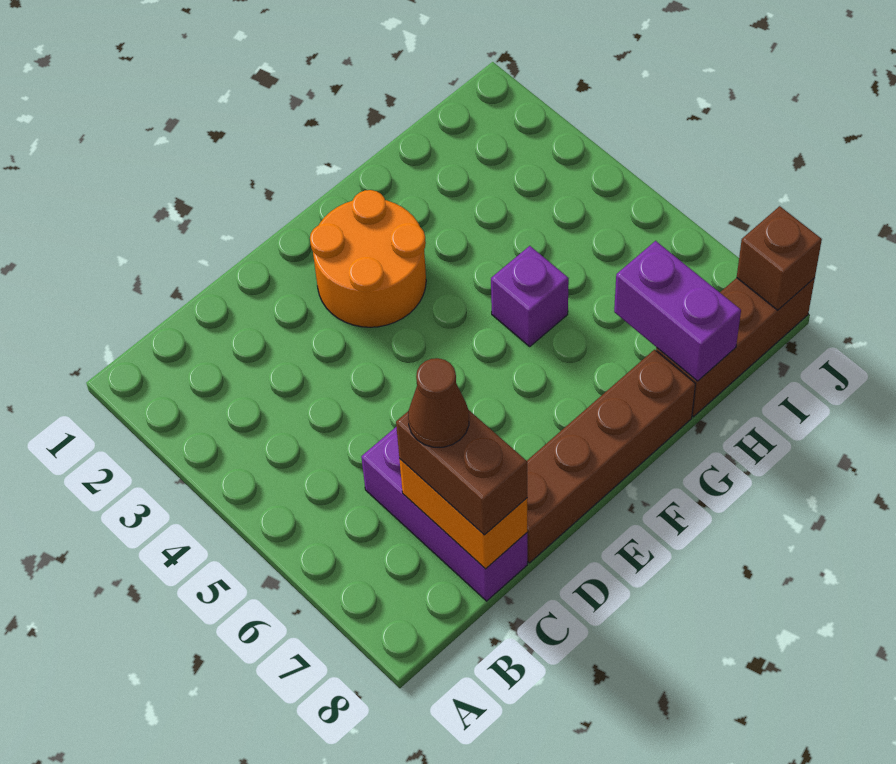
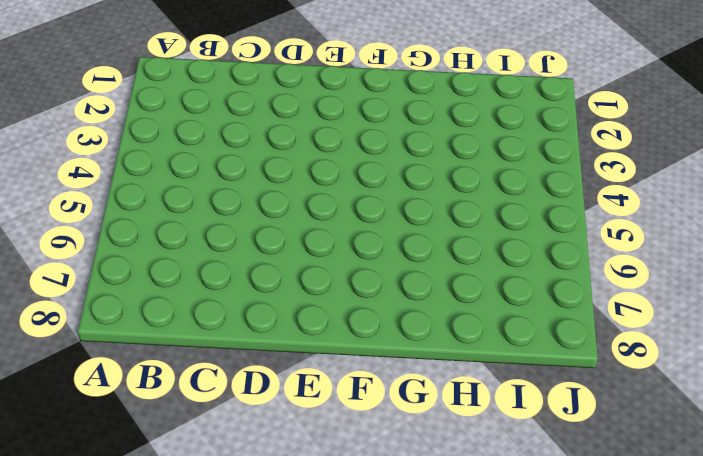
none -> purple 1x3 brick [361,427,527,601]
none -> brown 1x4 brick [527,350,695,563]

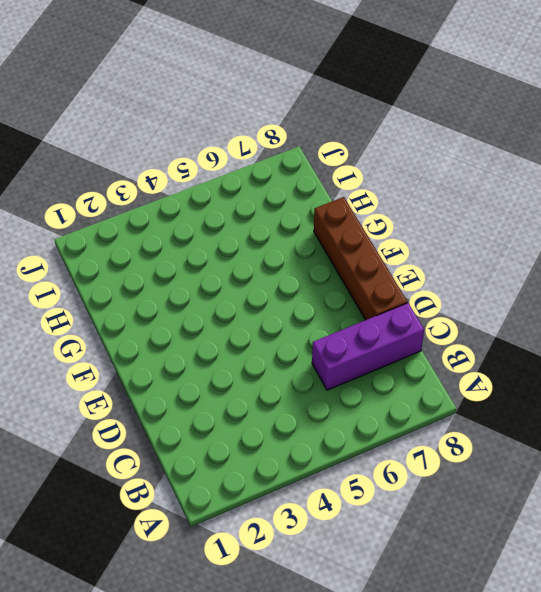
none -> orange 2x2 round brick [310,190,426,327]
none -> purple 1x1 brick [491,246,569,346]

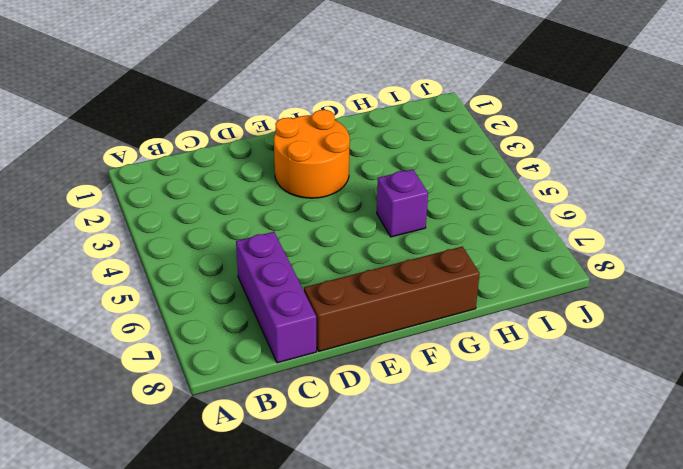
none -> brown 1x3 brick [656,278,815,417]
none -> orange 1x2 brick [399,459,527,569]

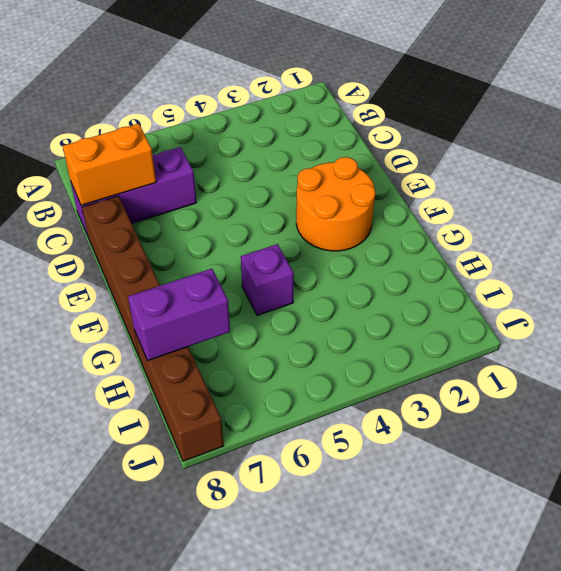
none -> brown 1x1 brick [737,206,822,310]
none -> brown 1x2 brick [396,411,527,535]

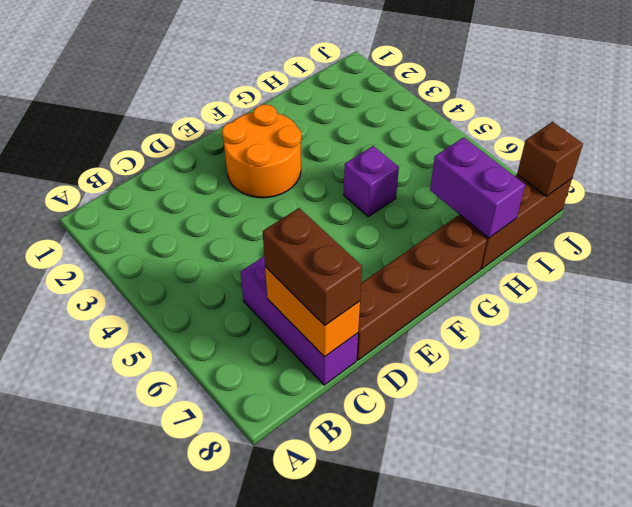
none -> brown 1x1 cone [408,358,469,447]

